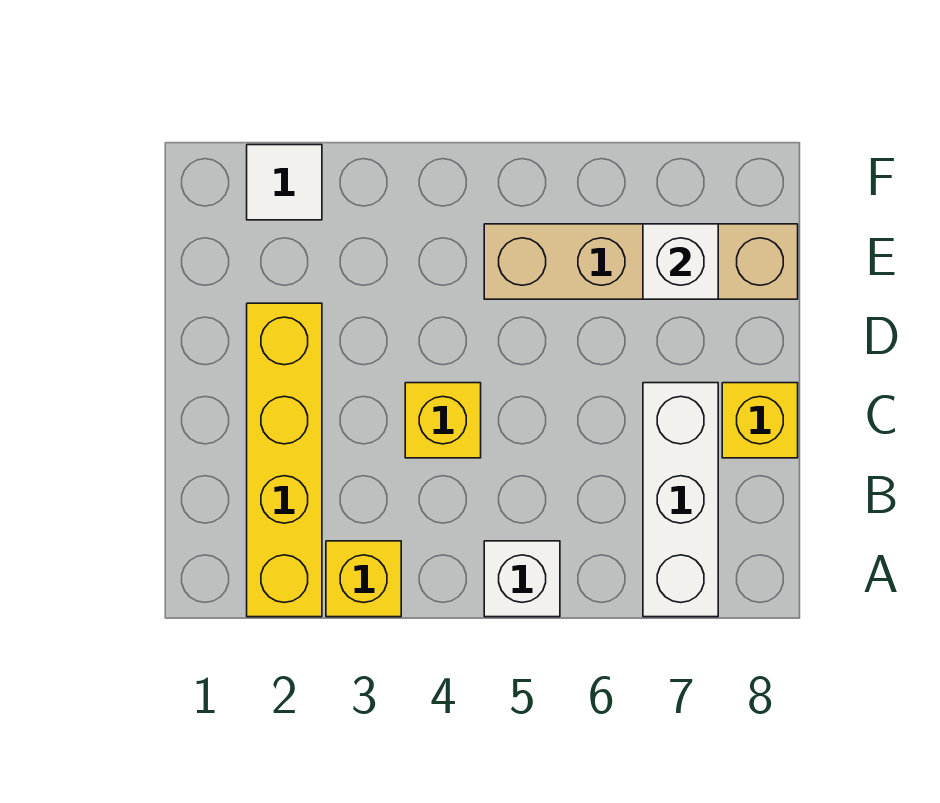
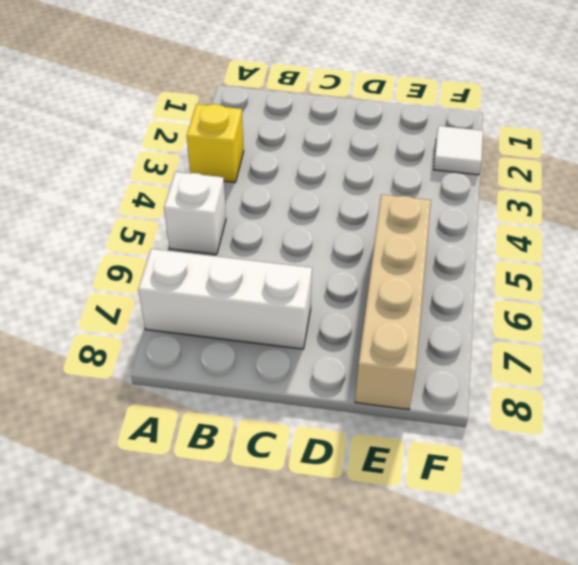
none -> yellow 1x4 brick [247,303,322,617]
none -> yellow 1x1 brick [405,383,481,458]

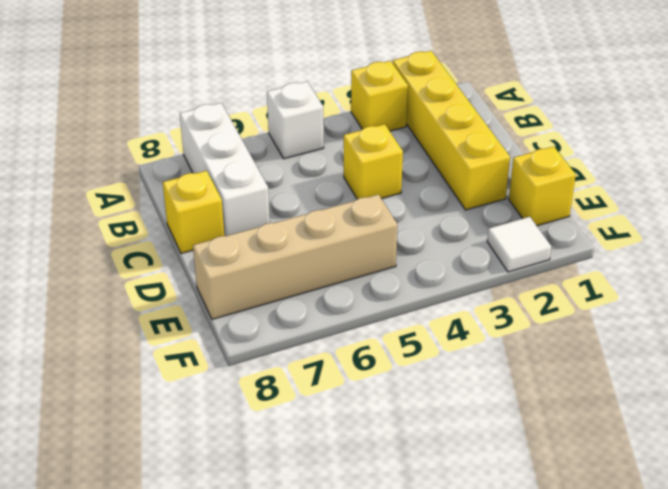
yellow 1x1 brick [509,146,576,226] -> none
none -> white 1x1 brick [643,224,718,299]

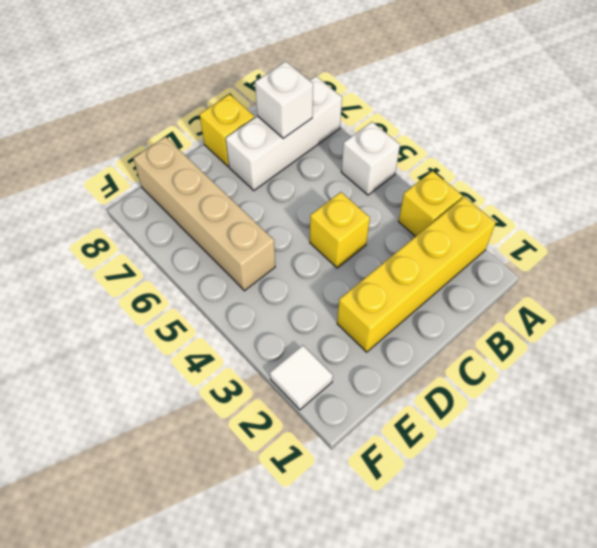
white 1x1 brick [255,61,313,138] -> white 1x1 brick moved to [643,224,718,299]

